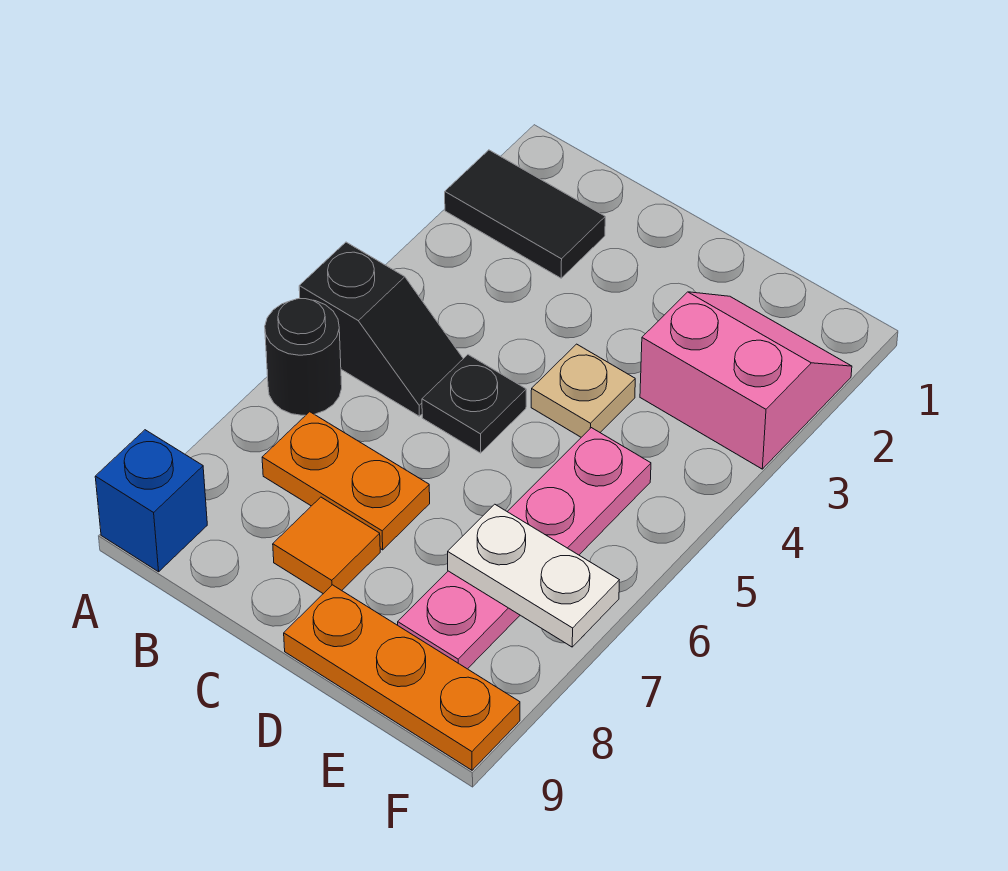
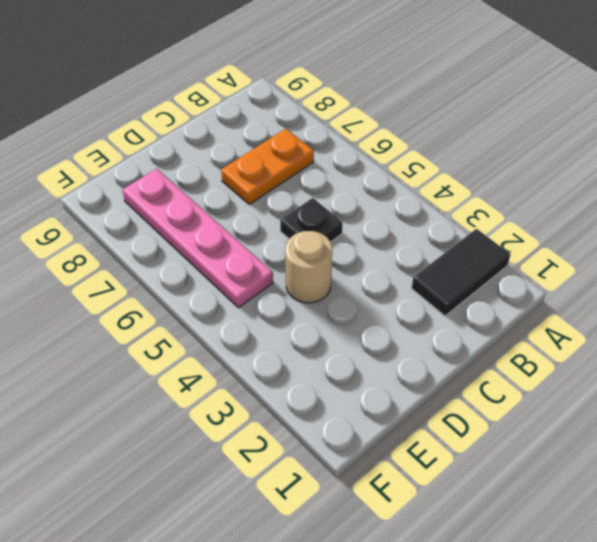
tan 1x1 round brick [285,231,333,303] -> tan 1x1 plate [531,344,635,437]
none -> black 1x2 slope [299,242,463,416]
none -> black 1x1 round brick [265,299,342,415]
none -> blue 1x1 brick [95,430,207,572]

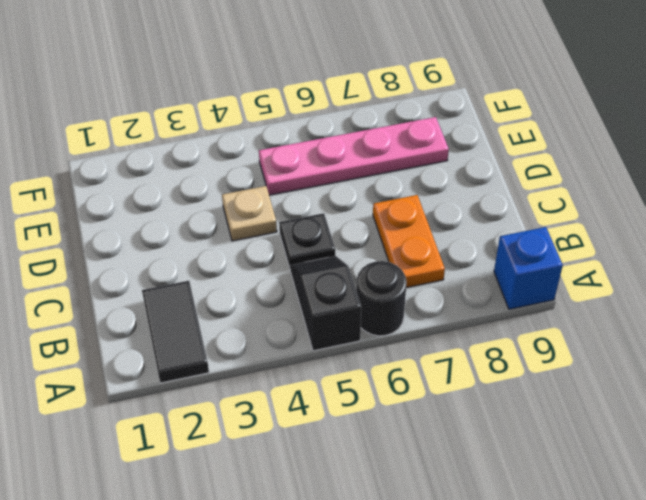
none -> orange 1x1 tile [273,497,380,594]
none -> orange 1x3 plate [284,585,520,770]
none -> pink 2x2 slope [640,292,852,469]

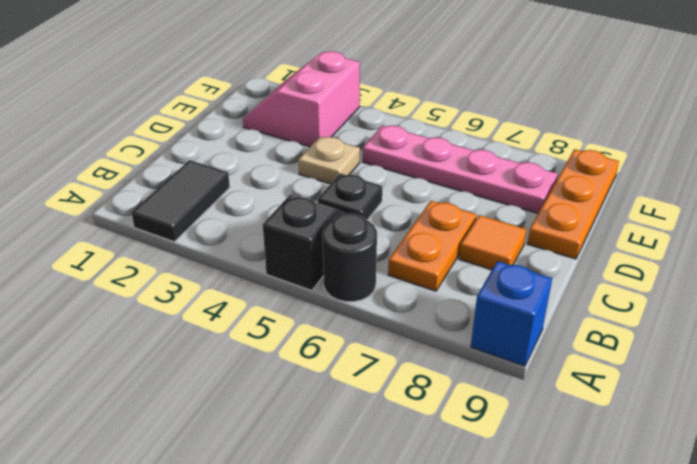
none -> white 1x2 plate [448,504,619,647]

